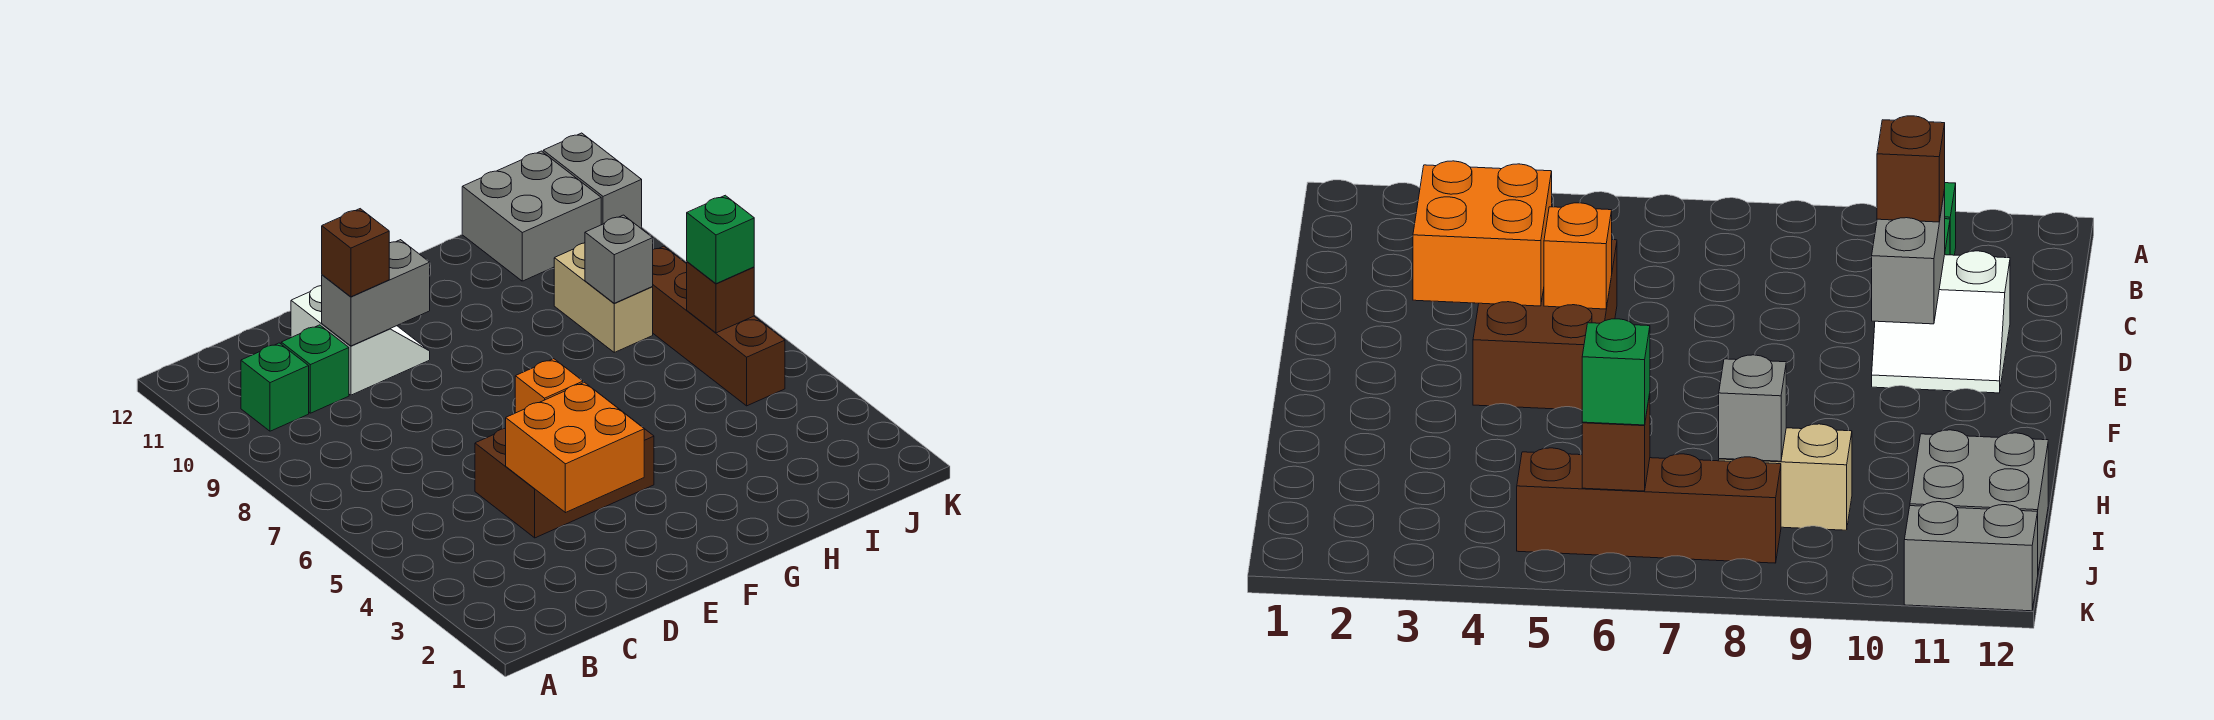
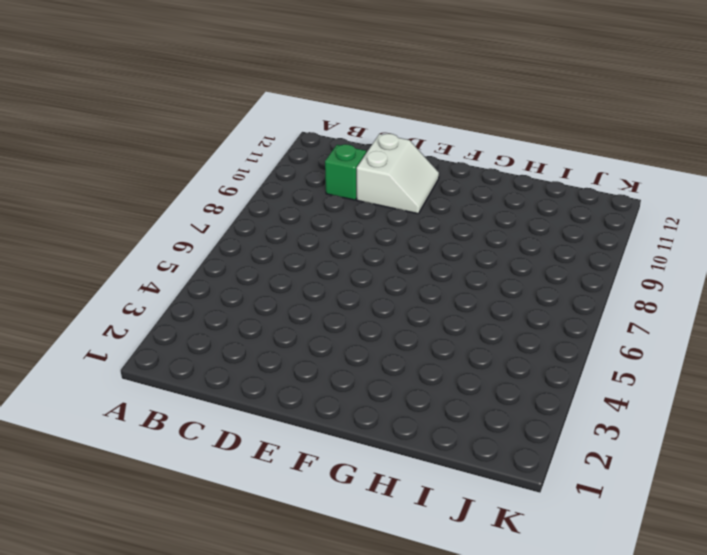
none -> green 1x1 brick [241,343,309,431]
none -> brown 2x3 brick [475,398,654,538]
none -> tan 1x2 brick [554,243,653,352]

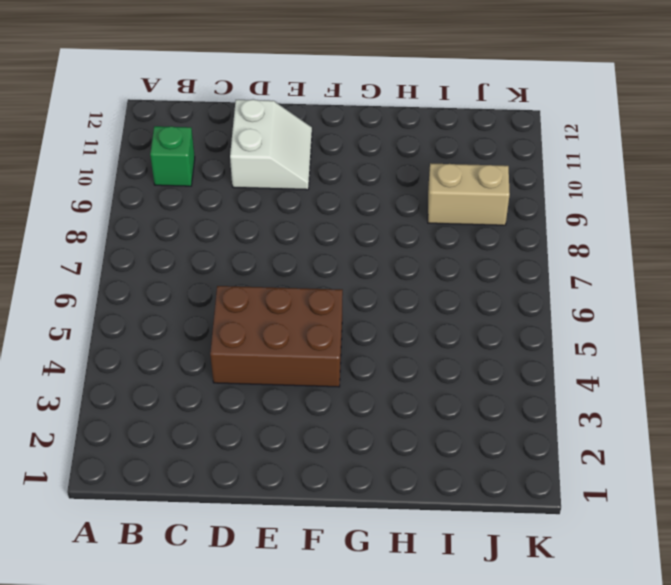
tan 1x2 brick [428,163,510,225] -> tan 1x2 brick turned to [554,243,653,352]
none -> green 1x1 brick [281,325,349,413]
none -> grey 2x2 brick [462,151,601,281]
none -> brown 1x4 brick [652,246,785,406]

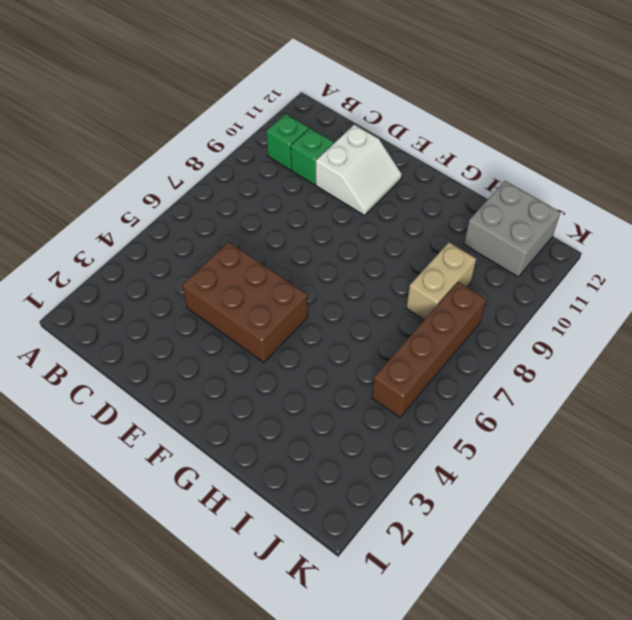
none -> grey 1x2 brick [543,133,642,228]
none -> orange 2x2 brick [506,382,644,513]
none -> grey 1x2 brick [322,240,430,346]

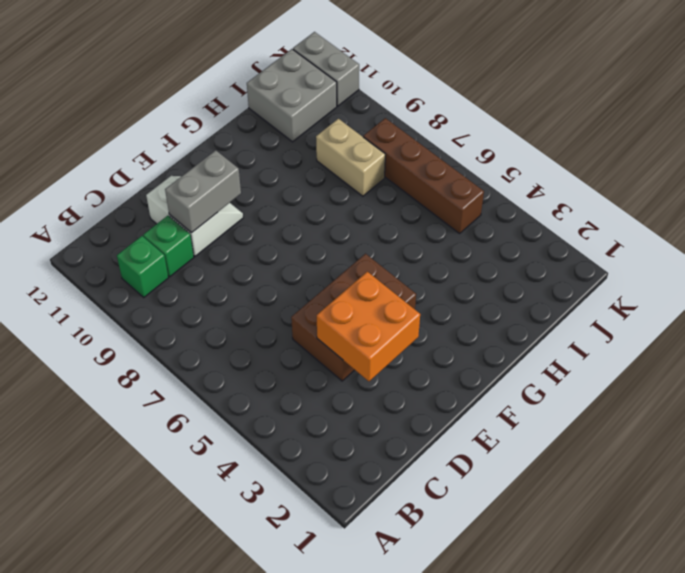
none -> orange 1x1 brick [515,359,583,413]
none -> grey 1x1 brick [585,215,653,303]
none -> brown 1x1 brick [687,262,754,333]

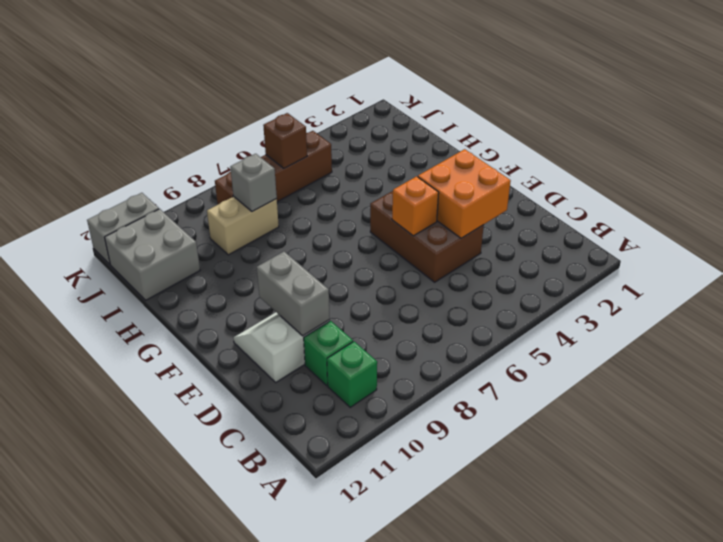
none -> brown 1x1 brick [322,209,389,297]
none -> green 1x1 brick [687,195,754,284]

